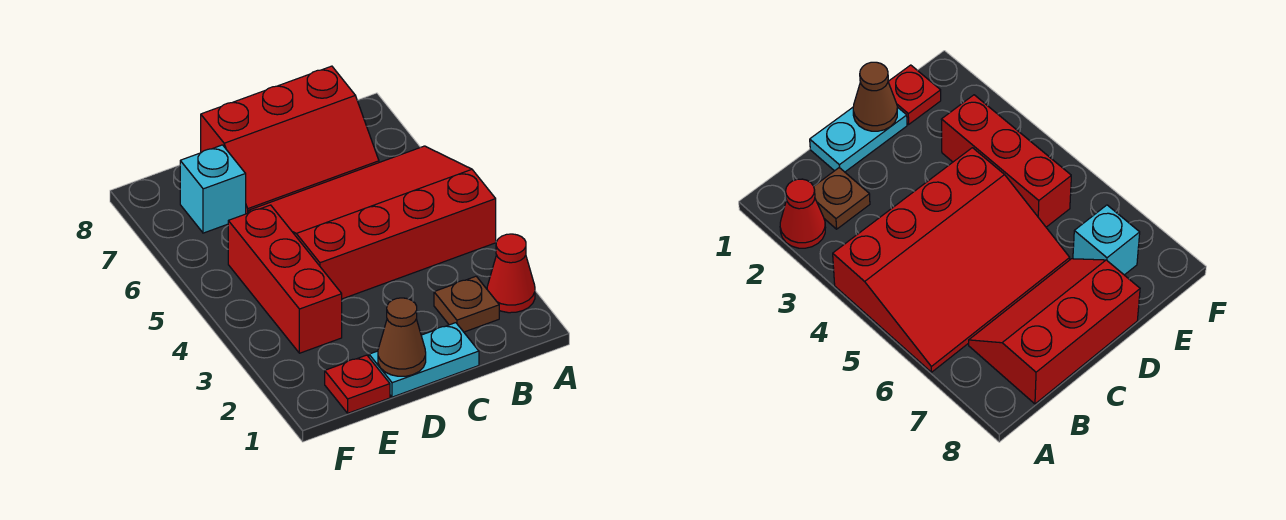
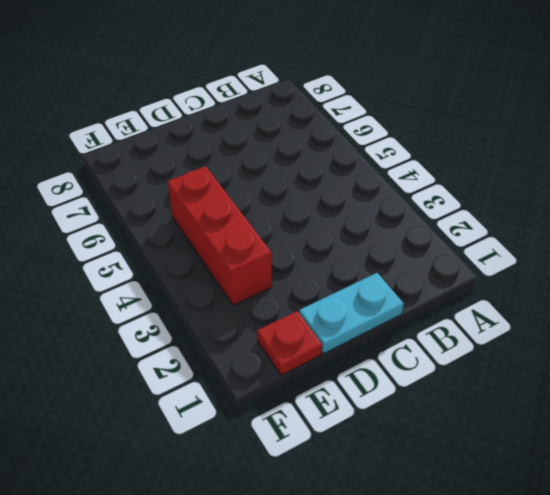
none -> red 1x1 cone [487,234,535,313]
none -> red 3x4 slope [249,146,496,299]

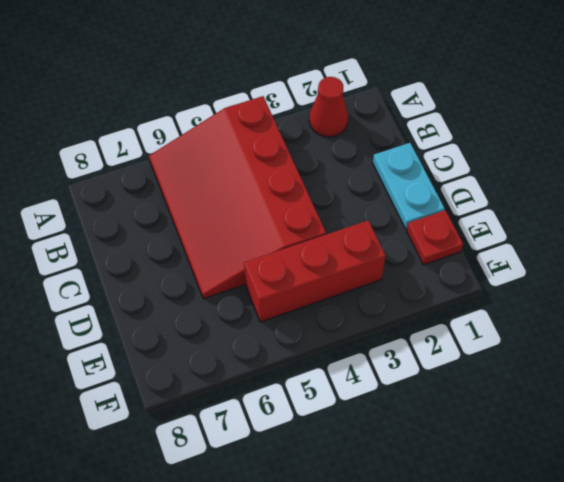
none -> brown 1x1 plate [434,276,499,332]
none -> red 2x3 slope [201,66,379,214]

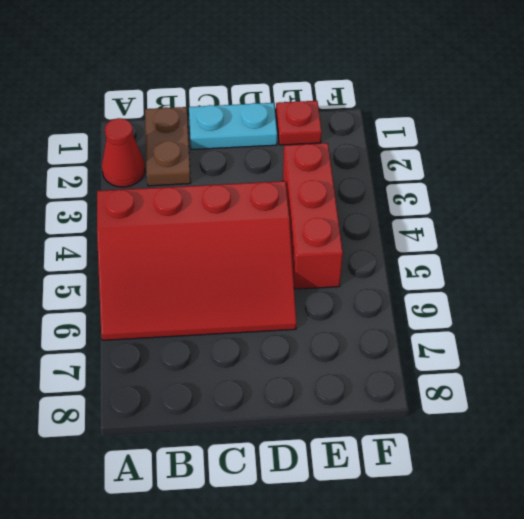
brown 1x2 plate [145,107,191,186] -> brown 1x1 plate [434,276,499,332]
none -> red 2x3 slope [201,66,379,214]
none -> cyan 1x1 brick [180,145,246,233]

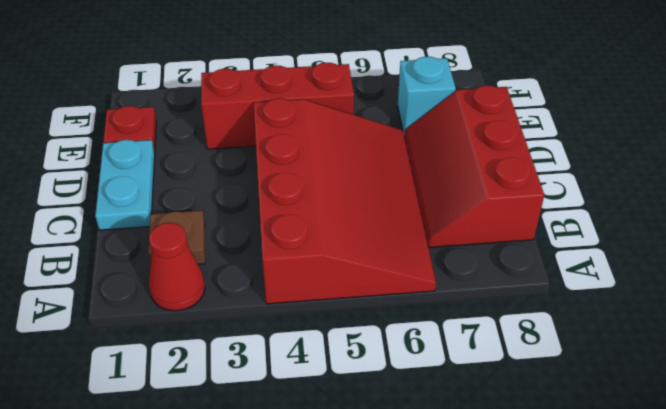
none -> brown 1x1 cone [378,298,426,376]

